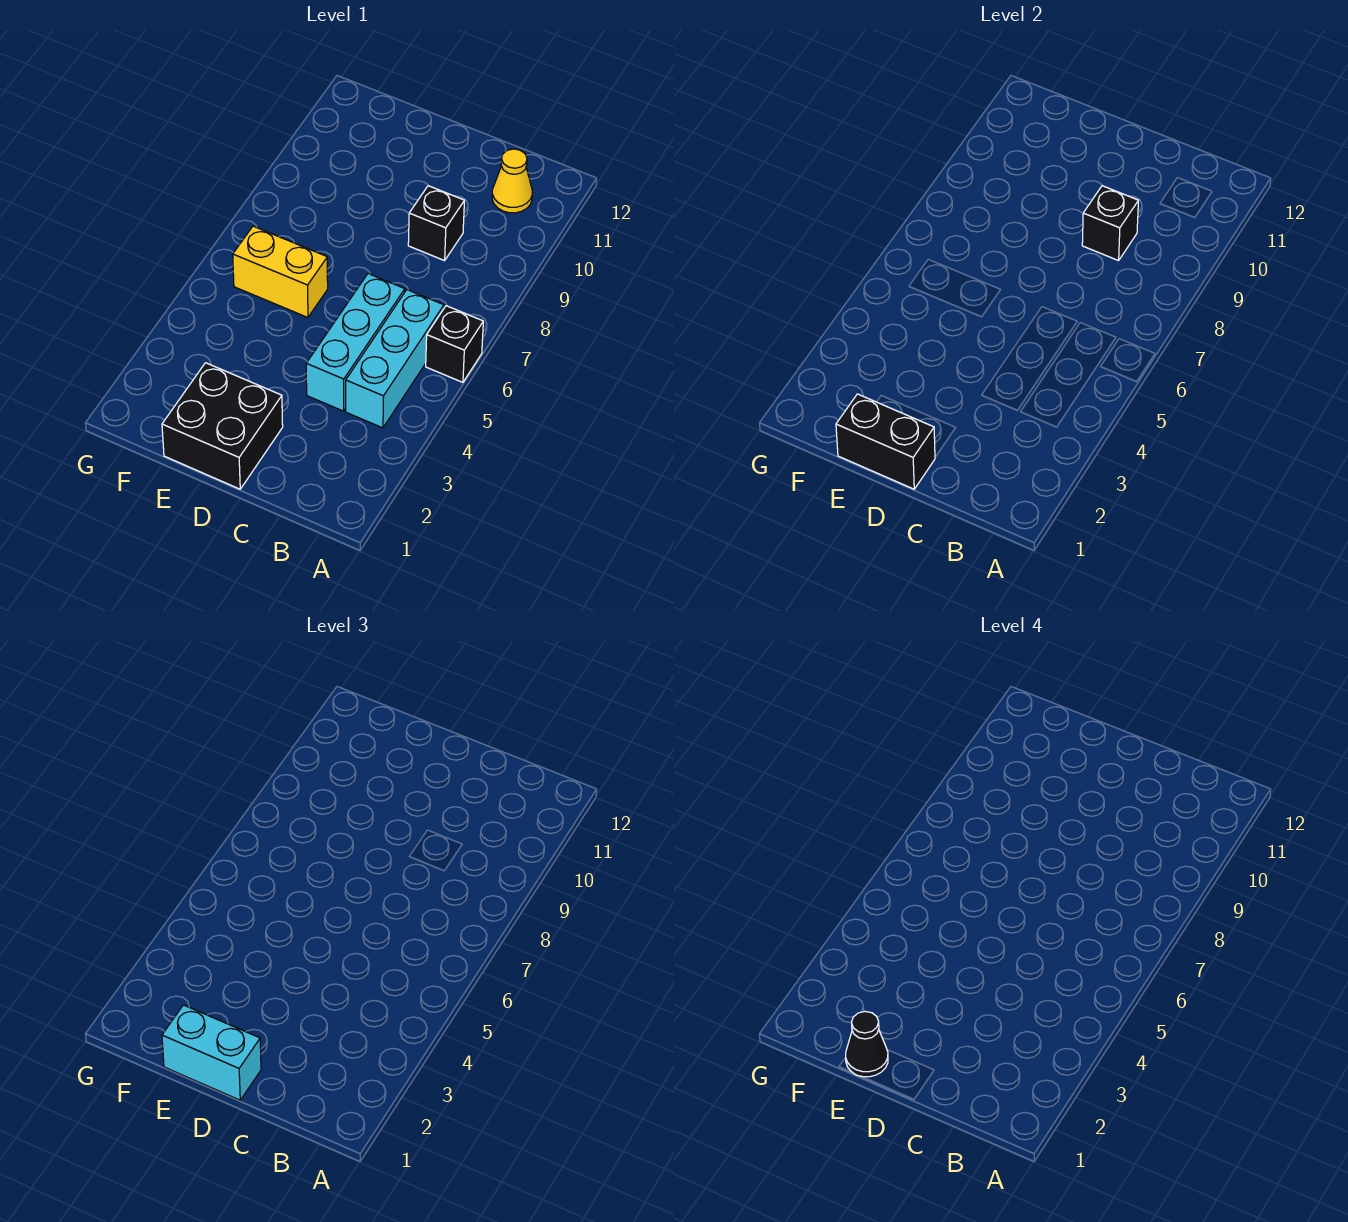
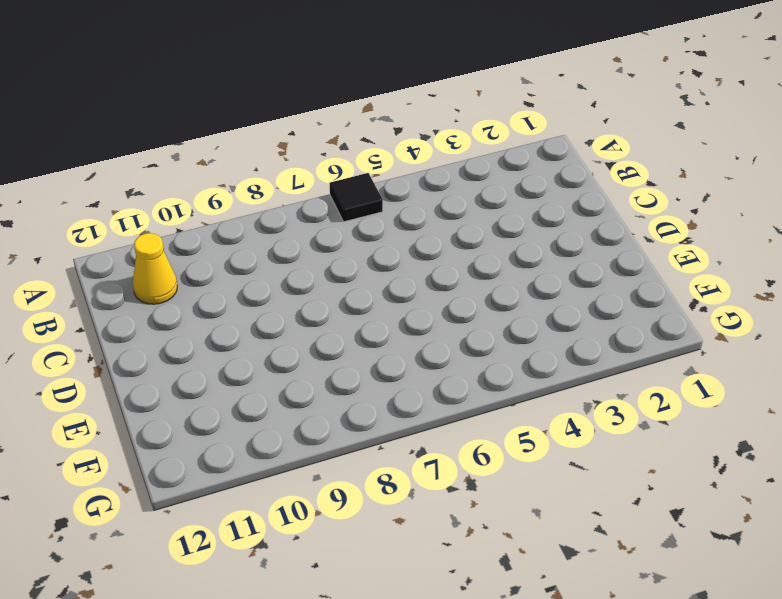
black 1x1 tile [329,173,383,222] -> black 1x1 brick [426,306,483,382]
none -> cyan 1x3 brick [346,290,444,428]
none -> cyan 1x3 brick [306,274,405,411]

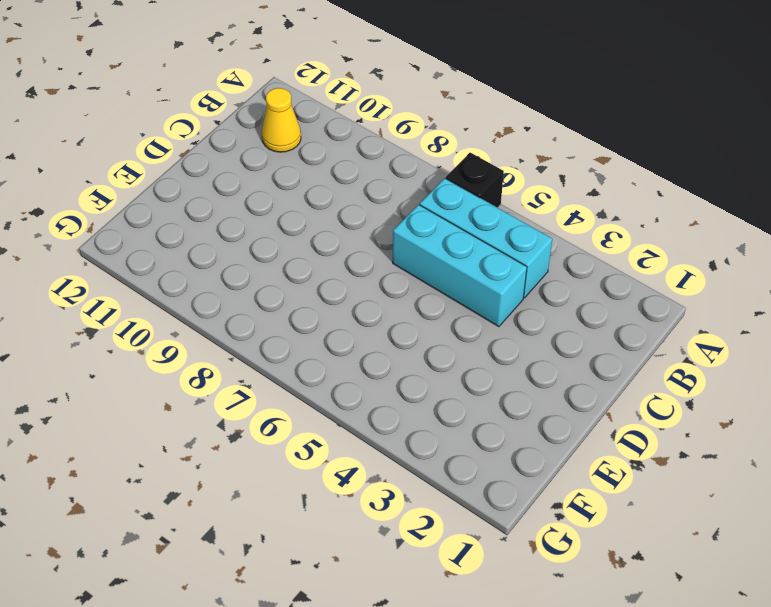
none -> black 1x1 brick [408,186,464,261]
none -> black 2x2 brick [162,363,283,489]

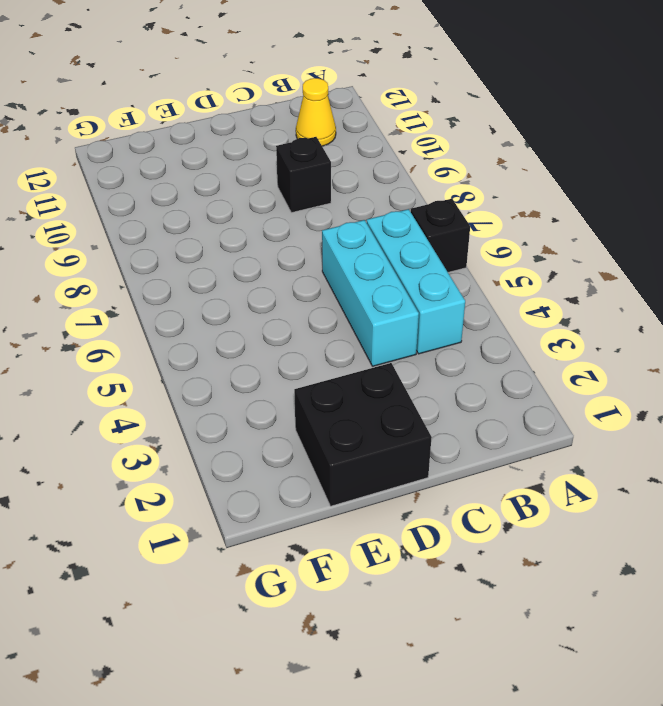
none -> yellow 1x2 brick [233,226,328,318]
none -> black 1x1 brick [1082,186,1138,261]

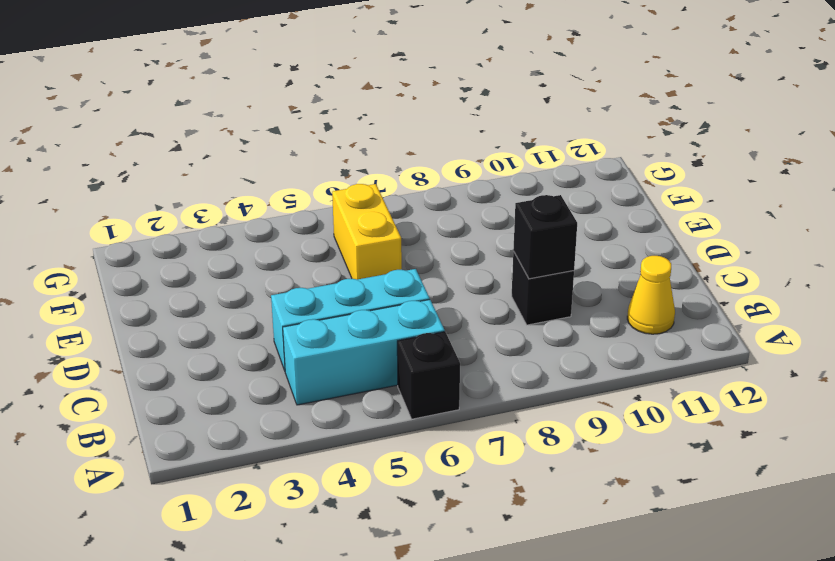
none -> black 2x2 brick [162,363,283,489]
none -> black 1x2 brick [836,394,935,489]

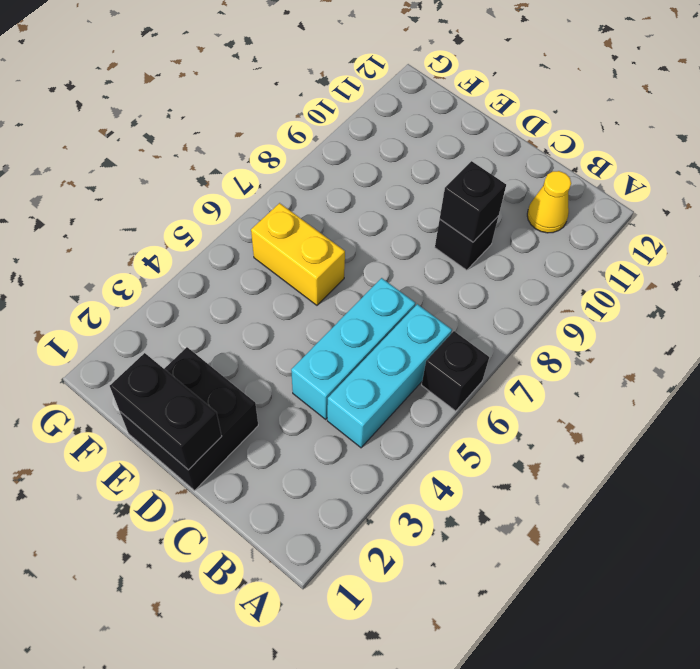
none -> cyan 1x2 brick [162,1005,261,1100]
none -> black 1x1 cone [846,1012,888,1077]

